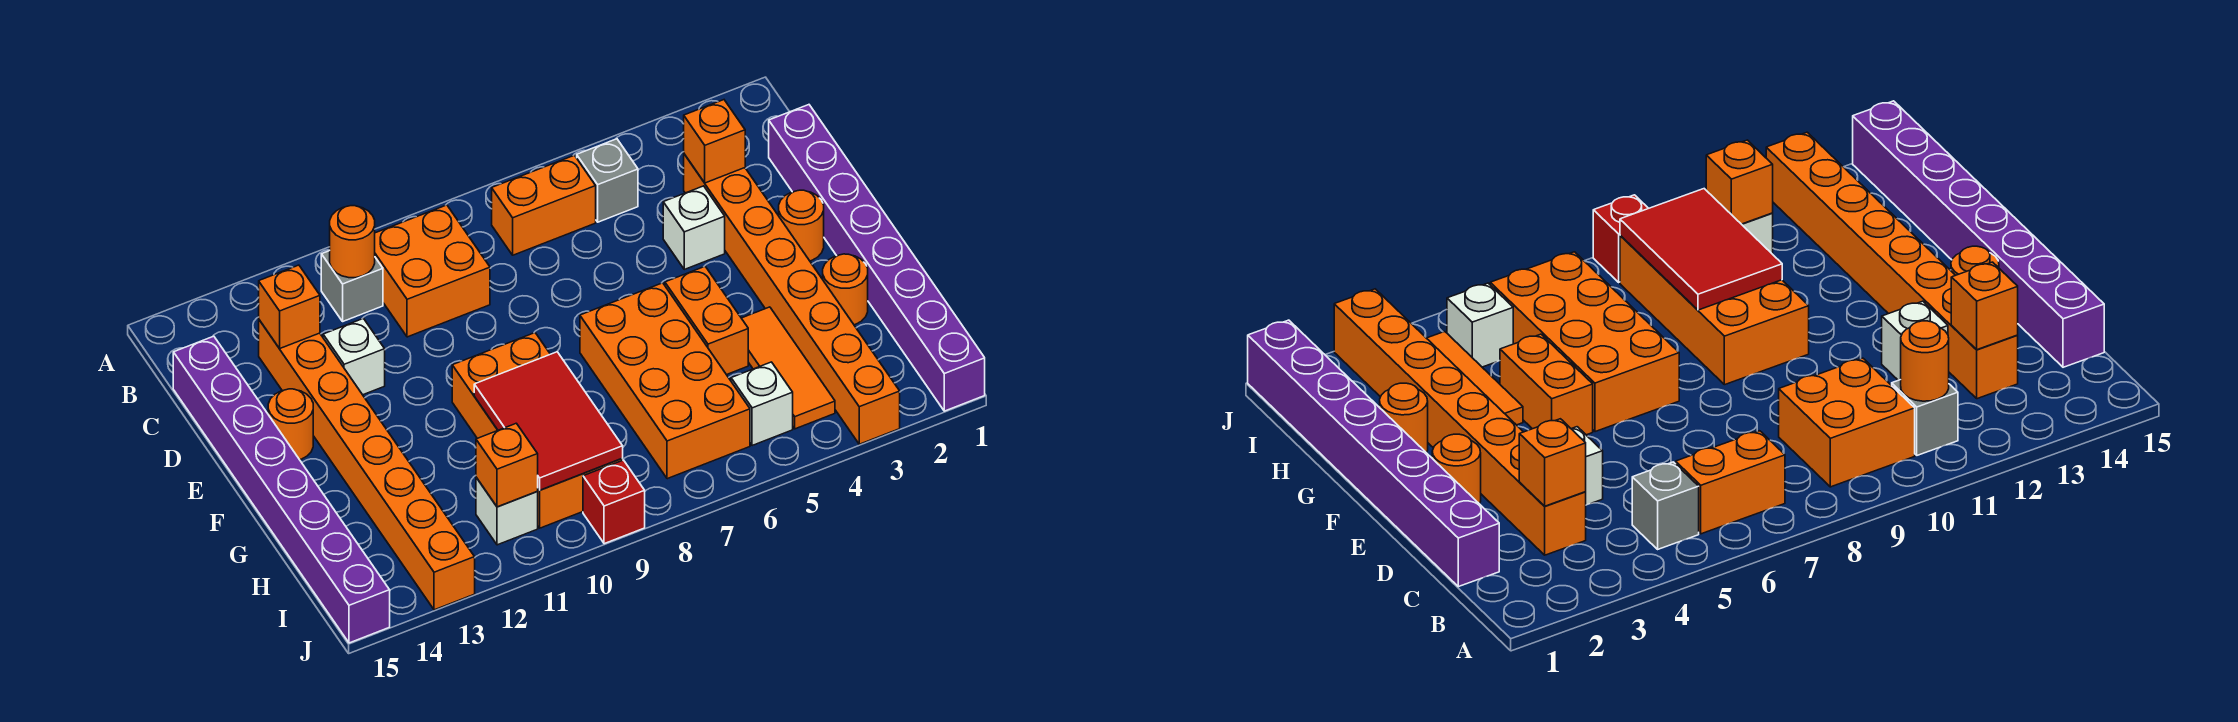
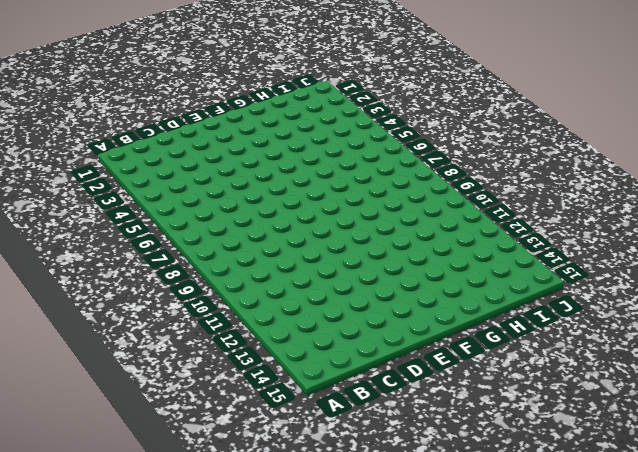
none -> grey 1x1 brick [577,139,638,222]
none -> orange 1x2 brick [492,155,596,255]
none -> orange 2x2 brick [375,205,490,337]

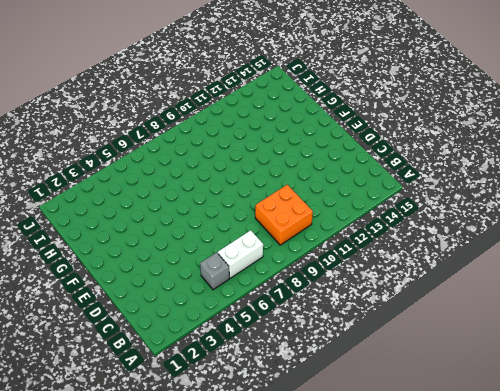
white 1x2 brick [218,230,263,278] -> orange 1x2 brick [492,155,596,255]
none -> grey 1x1 brick [321,251,383,321]
none -> purple 1x8 brick [769,105,985,411]
none -> orange 1x8 brick [684,154,900,444]

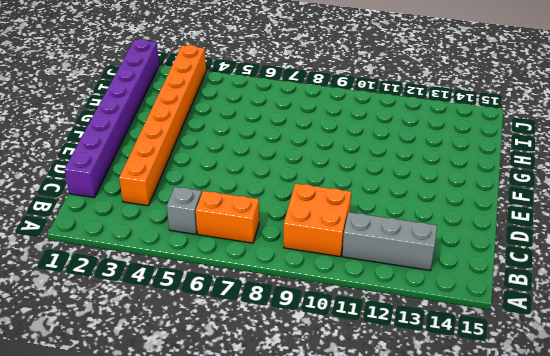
grey 1x3 brick [342,212,437,270] -> grey 1x1 brick [321,251,383,321]
none -> orange 1x8 brick [259,320,475,610]
none -> purple 1x8 brick [173,336,390,643]
none -> white 1x1 brick [663,186,725,269]

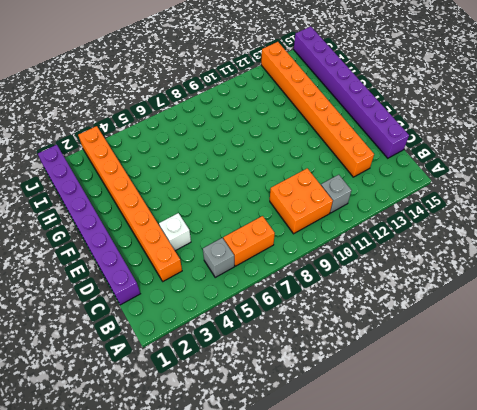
none -> white 1x1 brick [323,319,385,395]
none -> orange 1x1 round brick [779,190,824,261]
none -> orange 1x1 round brick [268,389,313,460]

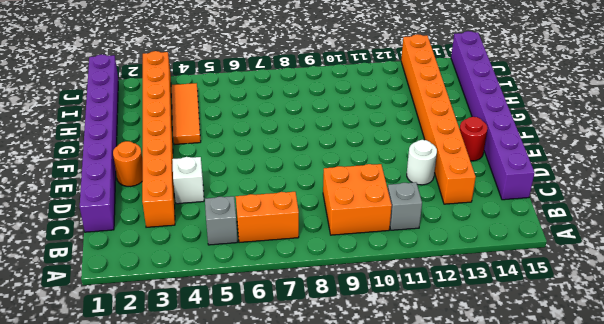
white 1x1 round brick [407,140,437,185] -> white 1x1 brick [323,319,385,395]
red 1x1 round brick [460,117,488,161] -> orange 1x1 round brick [268,389,313,460]
none -> orange 1x2 brick [665,267,748,375]
none -> orange 2x4 brick [580,283,750,479]
none -> orange 2x4 brick [452,333,623,528]

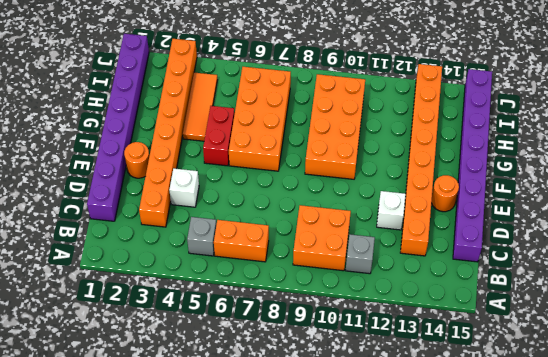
red 1x2 brick [203,106,235,166] -> orange 1x2 brick [665,267,748,375]
none -> orange 1x1 round brick [823,254,868,325]
none -> white 1x1 brick [731,362,793,446]
none -> white 1x1 brick [476,477,538,545]

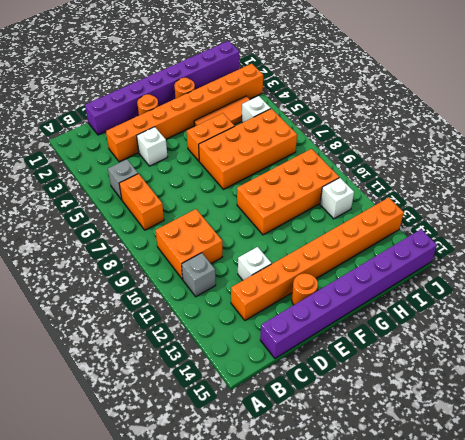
none -> red 1x1 brick [583,460,645,544]
none -> orange 1x1 round brick [330,206,375,278]
none -> orange 1x1 brick [684,100,745,183]

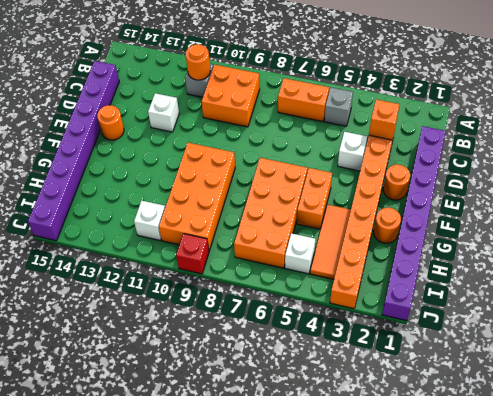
none -> orange 1x8 brick [259,320,475,610]
none -> orange 1x1 brick [259,265,320,349]
none -> red 2x3 tile [474,352,623,490]

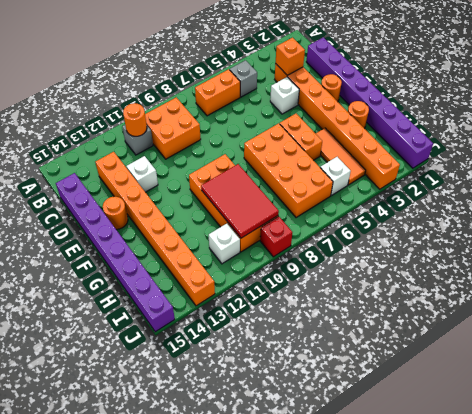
none -> orange 1x1 brick [259,265,320,349]
none -> orange 1x1 brick [476,423,538,507]

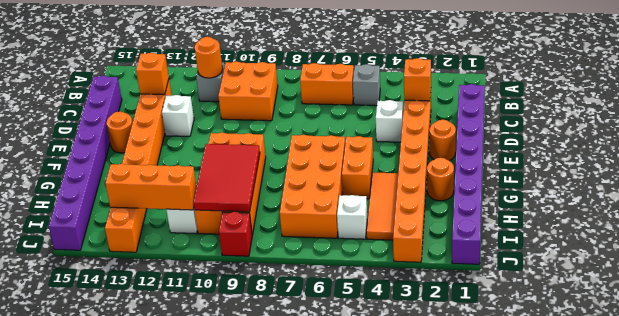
orange 1x3 brick [105,164,197,210] -> orange 1x1 brick [476,423,538,507]

